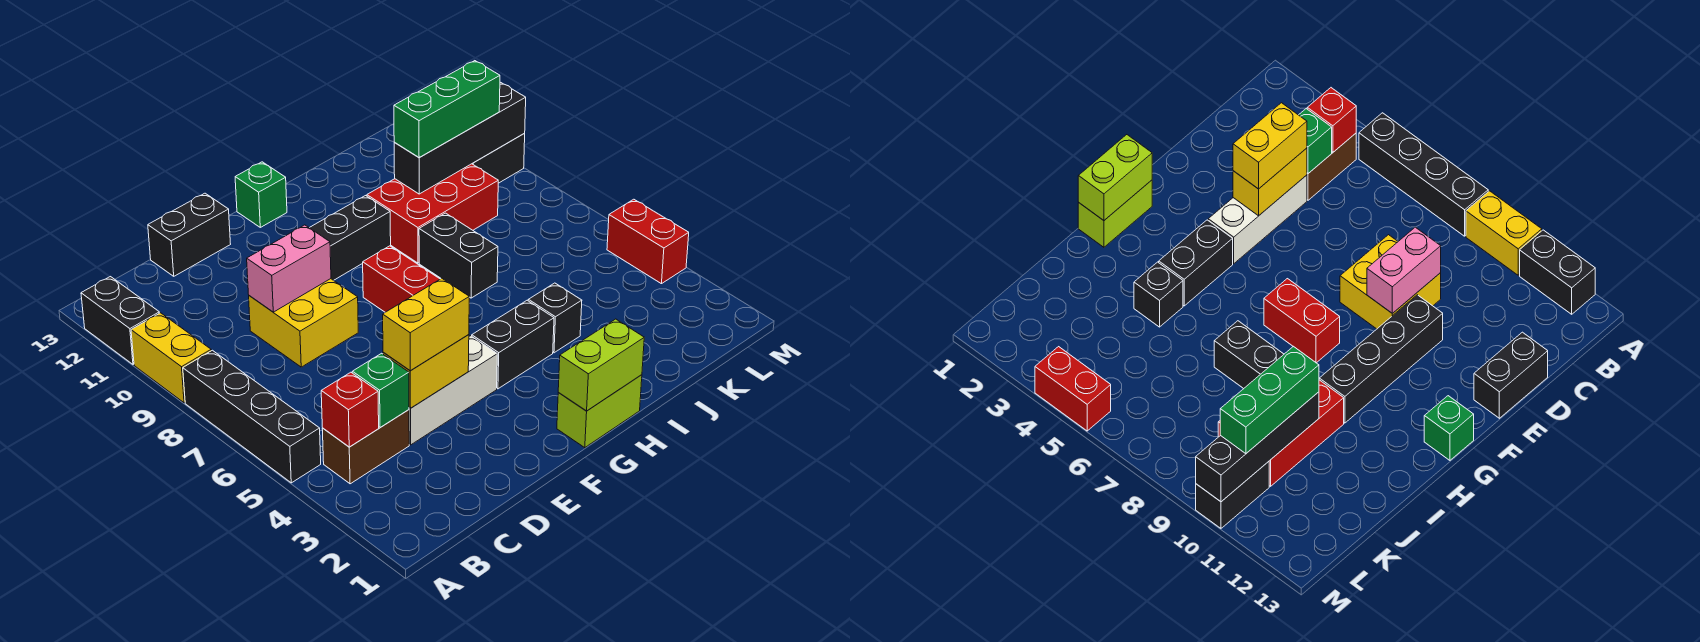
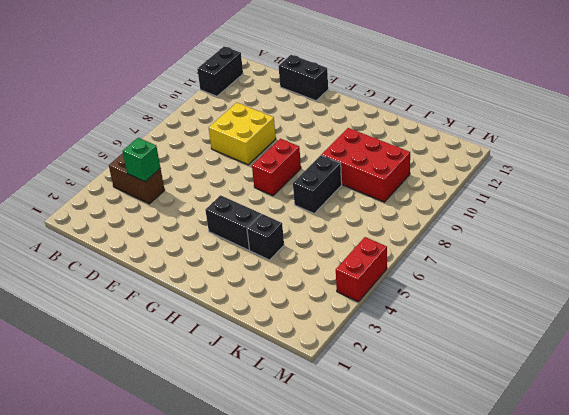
none -> black 1x4 brick [183,350,321,483]
none -> yellow 1x2 brick [131,313,211,403]
none -> white 1x3 brick [409,336,497,445]

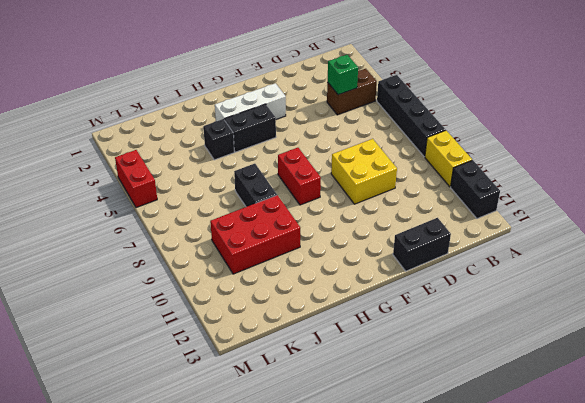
white 1x3 brick [215,83,286,121] -> white 1x3 brick moved to [409,336,497,445]
none -> black 1x4 brick [310,196,391,280]
none -> lime 1x2 brick [557,375,642,448]
none -> green 1x1 brick [235,162,287,227]

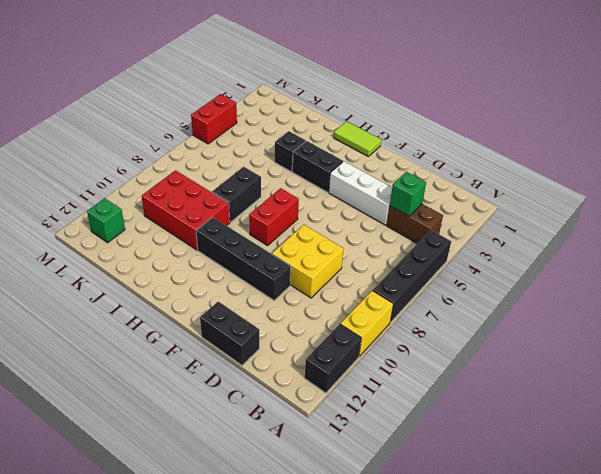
lime 1x2 tile [334,121,381,156] -> lime 1x2 brick [557,375,642,448]
green 1x1 brick [87,198,125,243] -> green 1x1 brick moved to [235,162,287,227]
none -> black 1x2 brick [472,134,525,183]
none -> red 1x1 brick [321,372,379,447]
none -> yellow 1x2 brick [383,335,469,408]

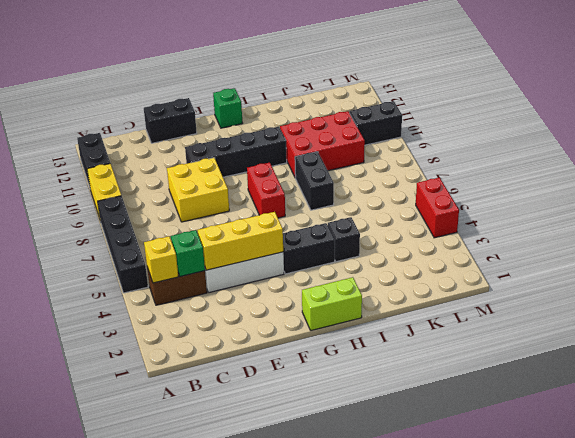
yellow 1x1 brick [144,236,178,283] -> red 1x1 brick [321,372,379,447]
yellow 1x3 brick [198,212,283,270] -> yellow 1x2 brick [383,335,469,408]
none -> pink 1x2 brick [247,225,331,312]
none -> lime 1x2 brick [558,319,644,411]
none -> black 1x4 brick [394,83,526,194]

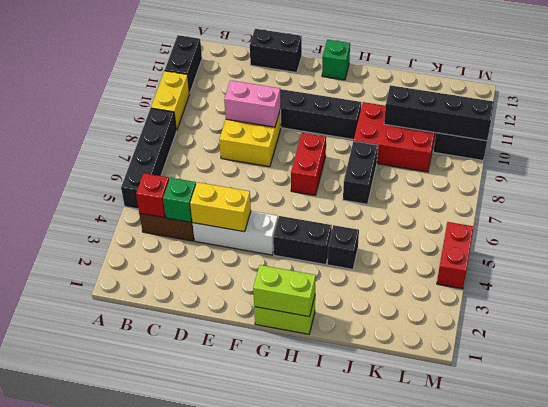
none -> yellow 1x2 brick [383,278,469,371]
none -> green 1x3 brick [394,61,500,158]

